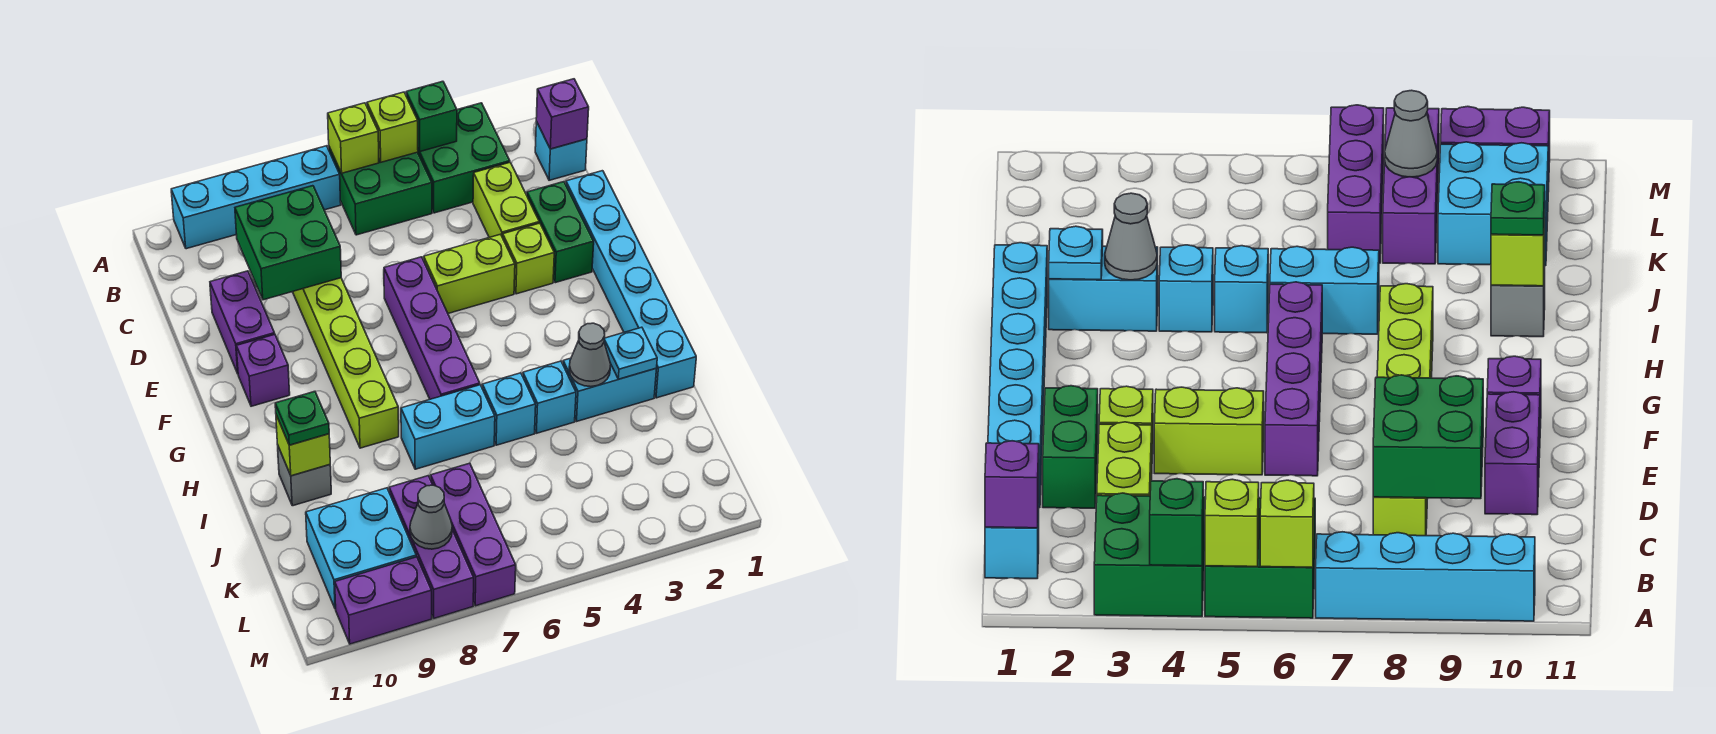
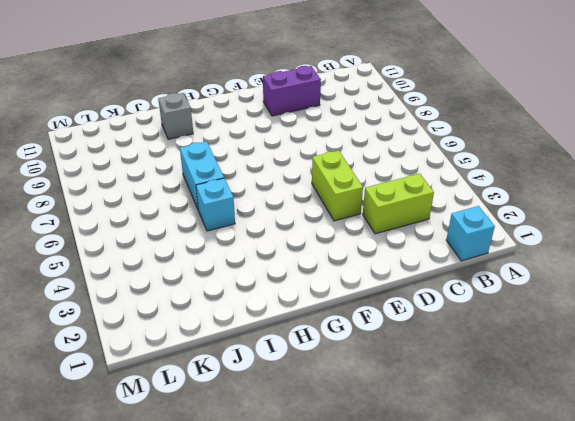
none -> green 2x2 brick [418,103,510,213]
none -> green 2x2 brick [329,147,432,235]
none -> cyan 1x4 brick [171,146,341,249]
none -> lime 1x6 brick [293,278,399,448]

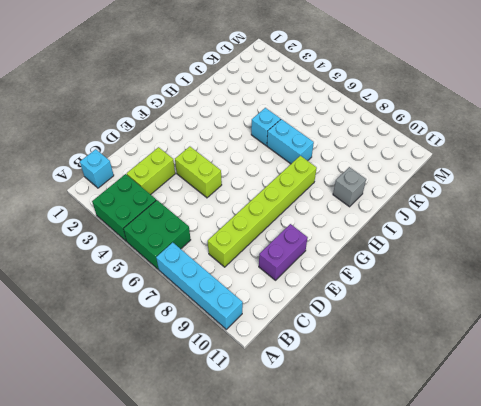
none -> cyan 1x6 brick [566,171,696,398]
none -> green 1x2 brick [527,182,594,283]
none -> lime 1x1 brick [503,223,554,294]
none -> purple 1x4 brick [384,257,480,399]

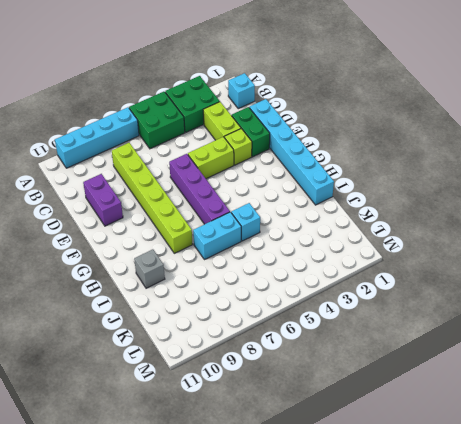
none -> purple 1x1 brick [236,335,290,406]
none -> cyan 1x2 brick [563,358,656,421]
none -> cyan 1x1 brick [523,361,576,433]
none -> purple 1x3 brick [431,463,516,606]

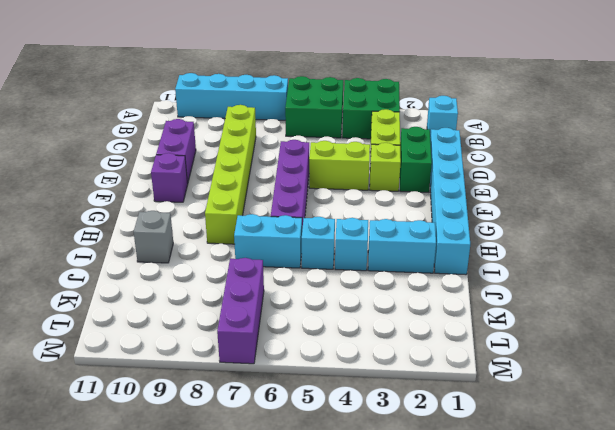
none -> purple 1x3 brick [389,476,474,618]
none -> cyan 2x2 brick [306,488,416,609]
none -> purple 1x2 brick [335,557,432,644]
none -> green 1x1 brick [406,81,457,151]

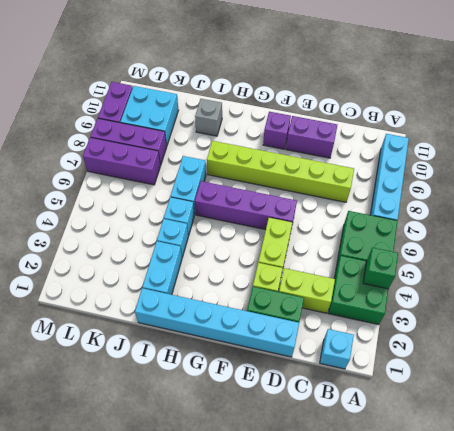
none -> lime 1x1 brick [367,92,418,162]
none -> lime 1x1 brick [328,103,379,173]
none -> purple 1x1 brick [536,79,589,149]
none -> green 2x2 brick [235,186,341,300]

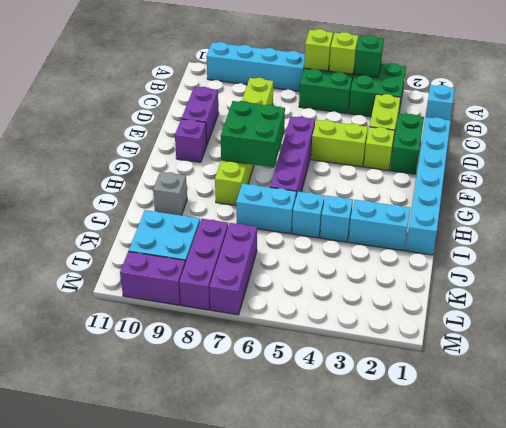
green 2x2 brick [221,101,285,167] -> green 2x2 brick moved to [235,186,341,300]
none -> purple 1x1 brick [536,79,589,149]
none -> cyan 1x1 plate [604,327,657,379]
none -> grey 1x1 cone [569,323,611,387]
none -> lime 1x1 brick [276,415,330,476]

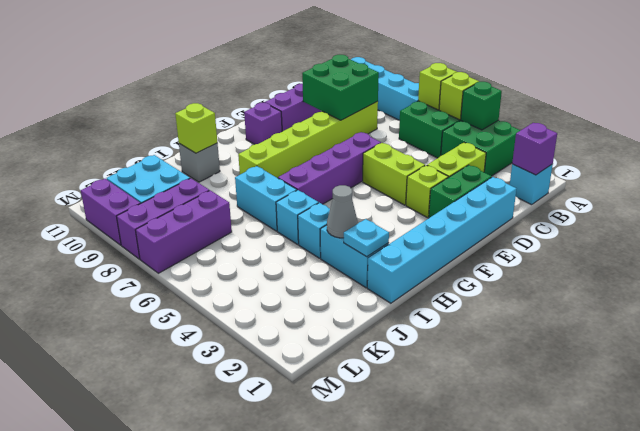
none -> grey 1x1 cone [410,485,452,549]
none -> green 1x1 plate [275,391,329,445]

